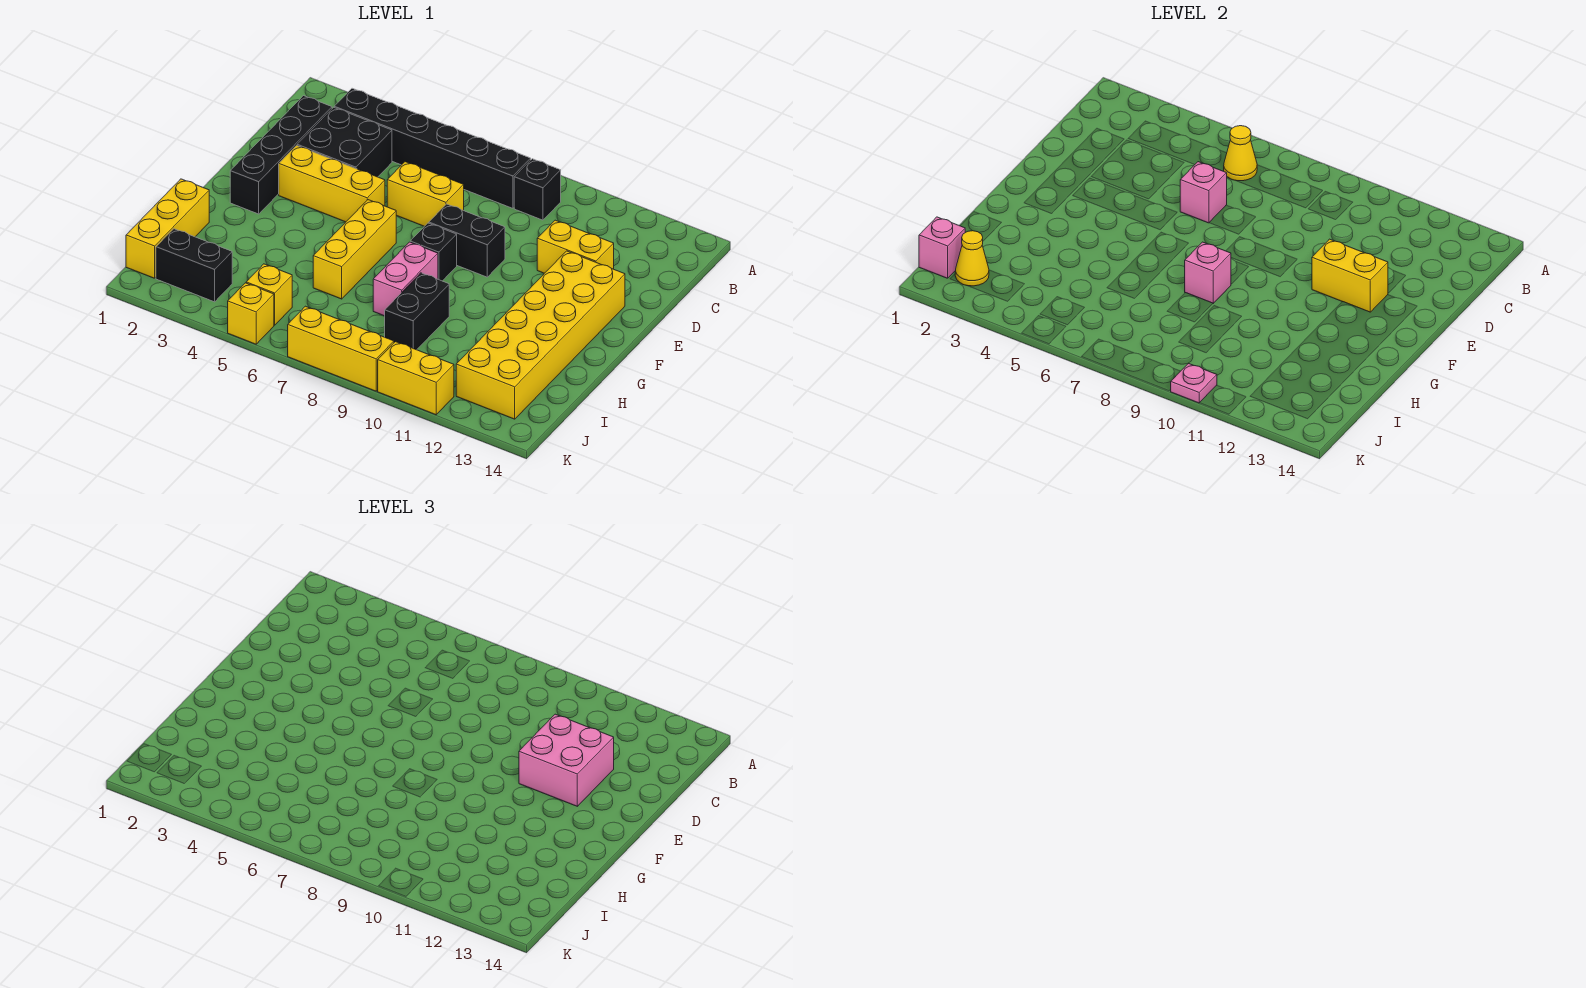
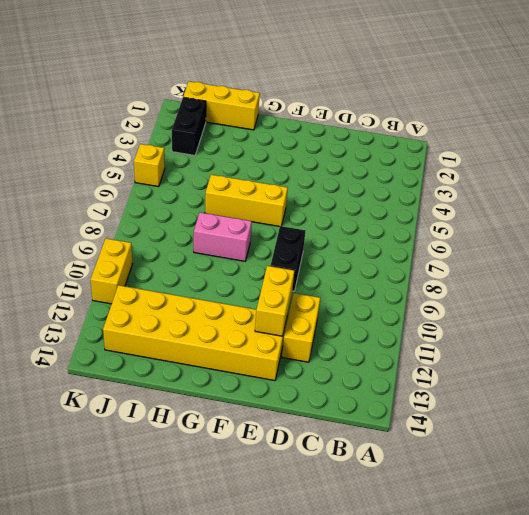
none -> black 1x6 brick [334,88,531,208]
none -> black 1x1 brick [514,159,561,220]
none -> black 1x4 brick [230,96,332,214]

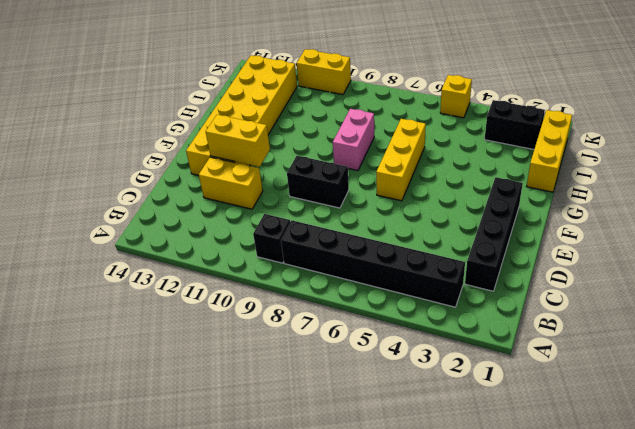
none -> black 2x2 brick [297,107,392,177]
none -> yellow 1x2 brick [387,162,464,226]
none -> yellow 1x3 brick [279,145,385,222]

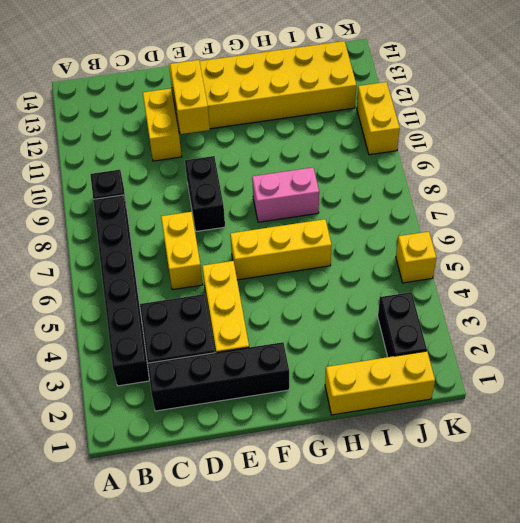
none -> black 1x1 brick [410,223,457,281]
none -> black 1x2 brick [385,273,449,350]
none -> yellow 1x1 brick [246,264,292,325]

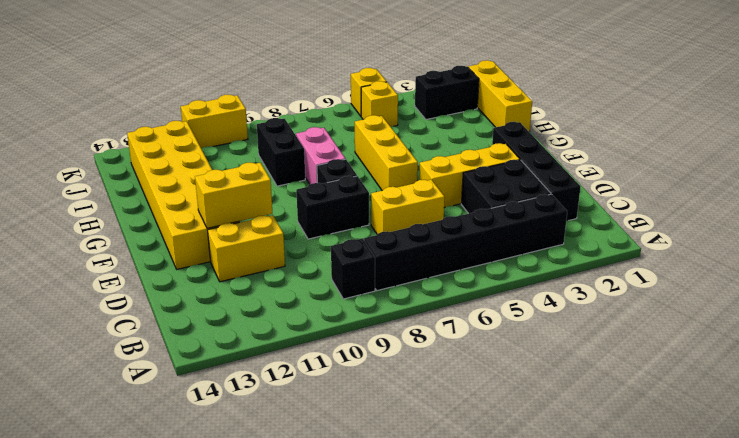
none -> yellow 1x3 brick [288,306,394,391]
none -> yellow 1x1 cone [1224,126,1257,181]
none -> pink 1x1 brick [1180,162,1227,223]

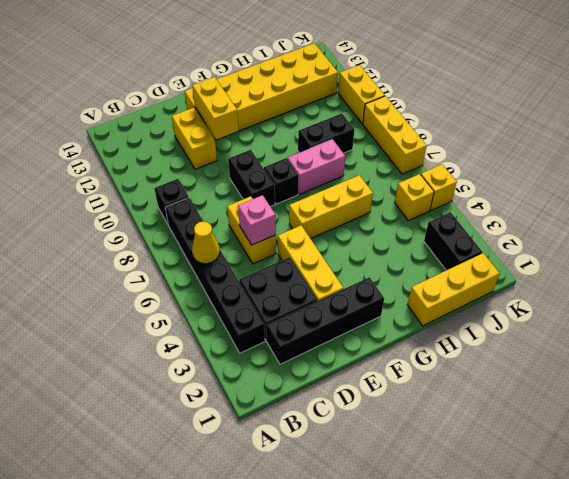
none -> pink 1x1 brick [1185,242,1231,303]
none -> pink 1x1 brick [919,217,965,278]
none -> yellow 1x1 cone [955,231,989,286]

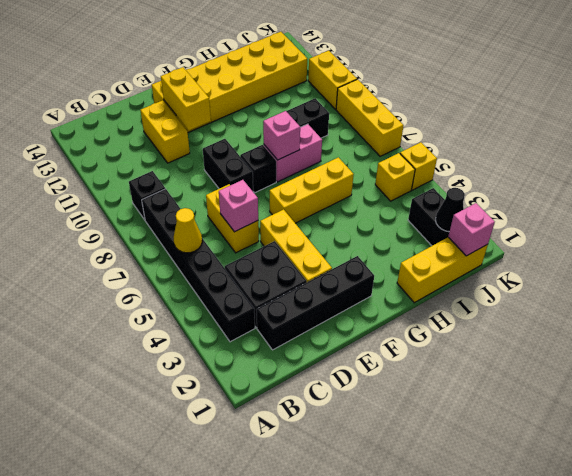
black 1x1 cone [436,188,465,232] -> yellow 1x1 cone [955,231,989,286]
none -> pink 1x1 plate [1170,363,1217,403]
none -> pink 2x2 brick [519,714,614,806]

